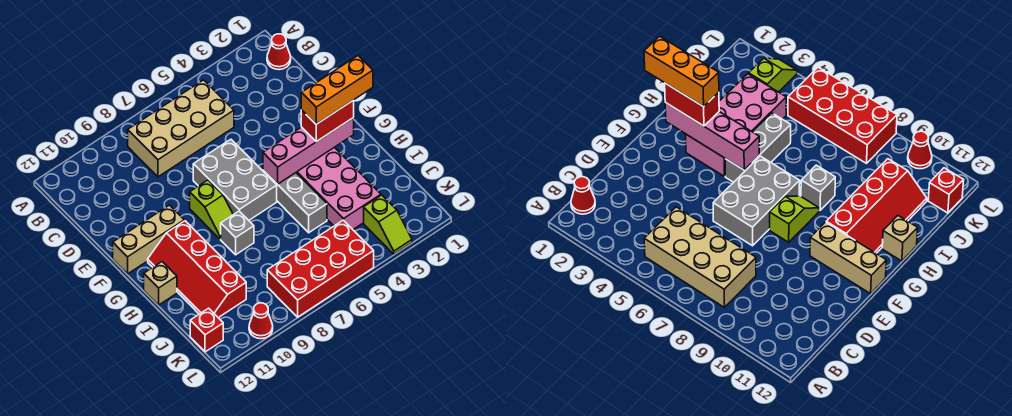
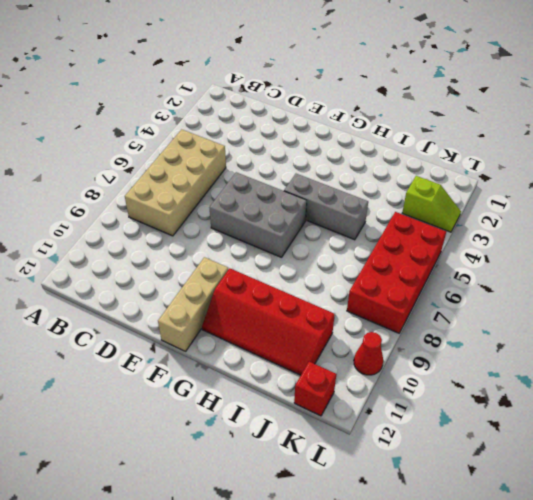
none -> red 1x1 cone [267,34,291,70]
none -> lime 1x2 slope [190,180,233,239]
none -> pink 2x4 brick [296,147,381,229]

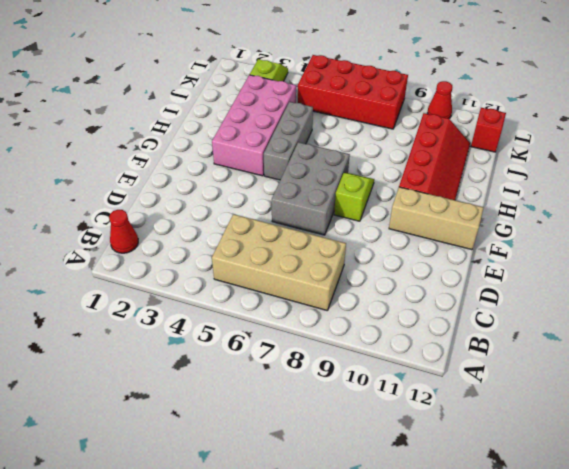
none -> grey 1x1 brick [221,211,254,255]
none -> tan 1x1 brick [144,262,177,305]
none -> pink 1x4 brick [263,118,354,184]

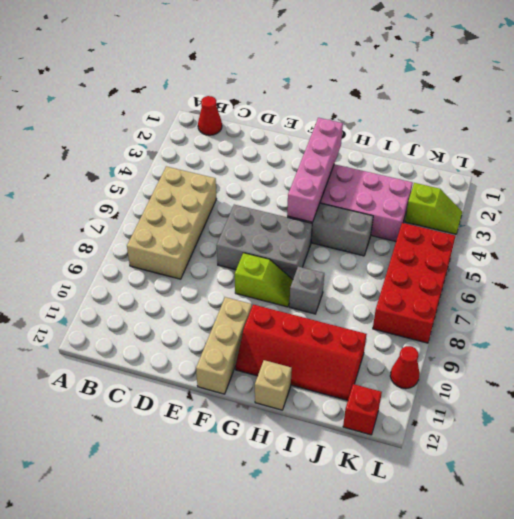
none -> red 1x2 brick [301,100,354,142]
none -> orange 1x3 brick [301,56,373,124]

